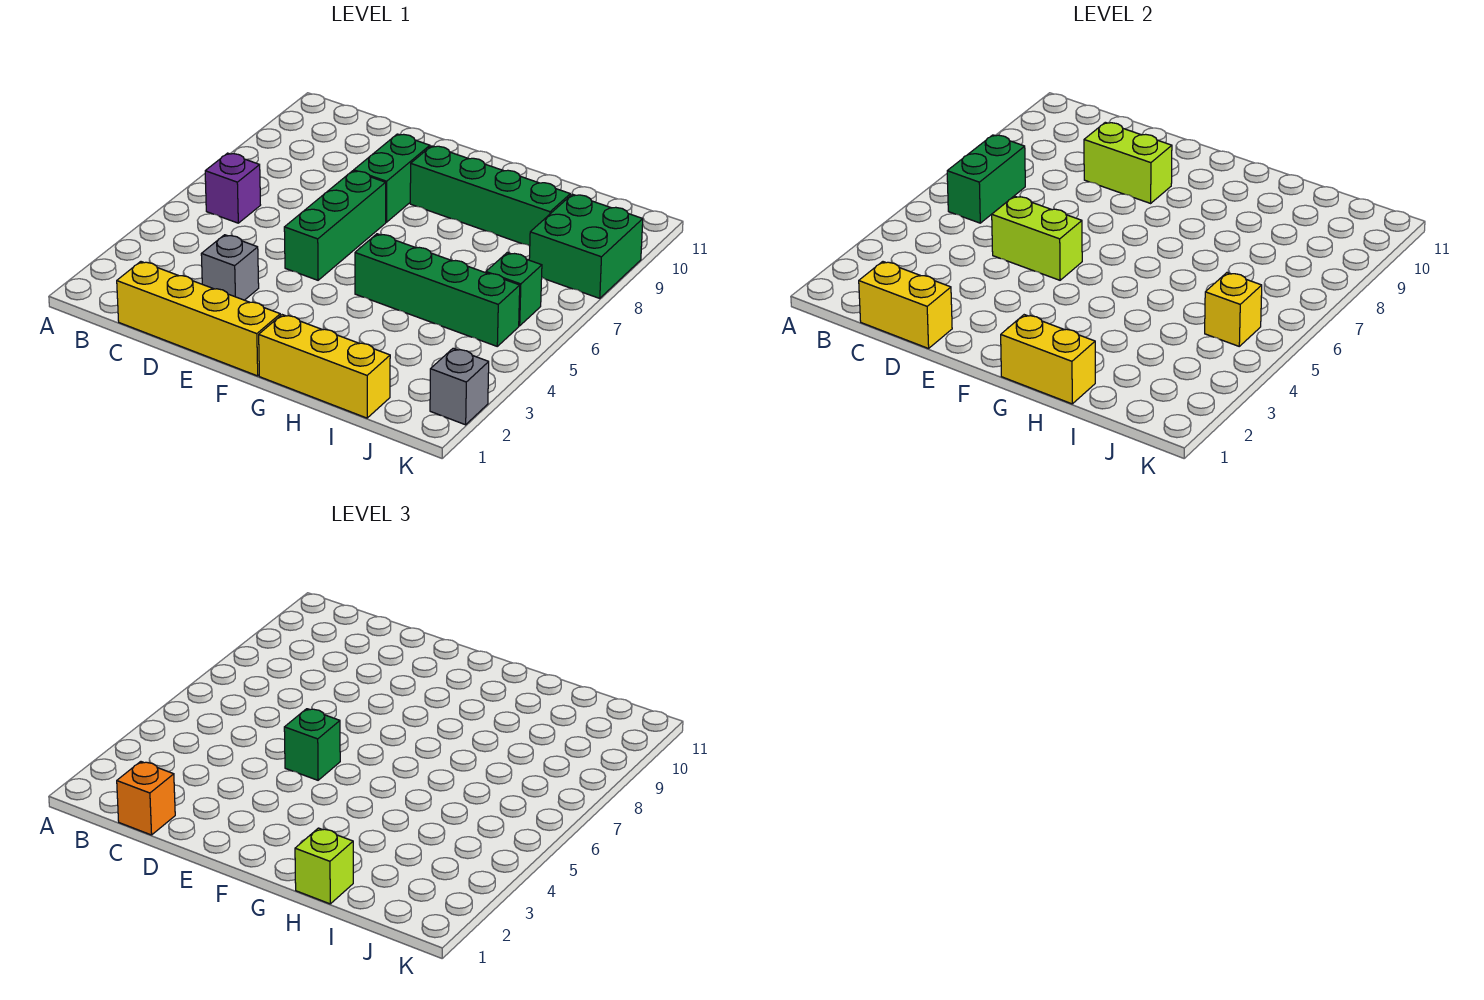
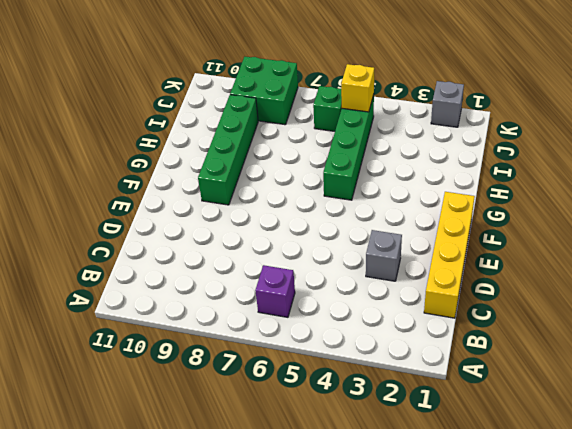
none -> green 1x3 brick [284,171,386,280]
none -> green 1x2 brick [354,134,430,222]
none -> yellow 1x3 brick [259,315,390,418]

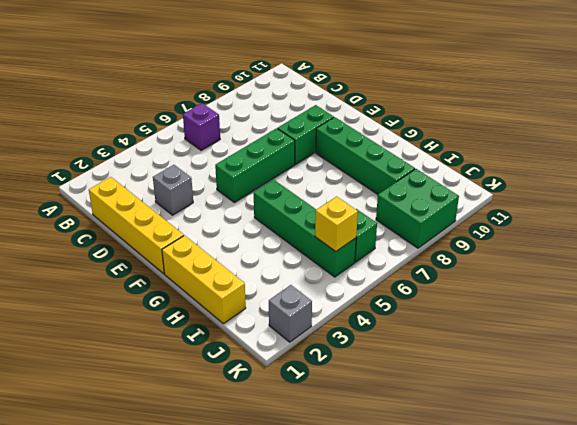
none -> green 1x2 brick [947,135,1025,223]
none -> yellow 1x2 brick [859,262,952,348]
none -> lime 1x2 brick [992,196,1082,280]

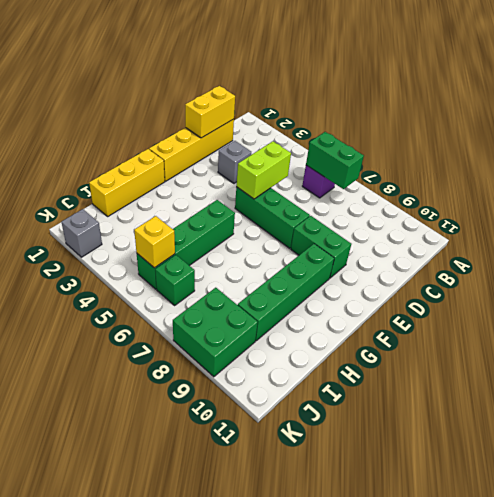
none -> lime 1x2 brick [1084,122,1172,203]
none -> yellow 1x2 brick [1001,315,1095,404]
none -> orange 1x1 brick [117,762,175,835]

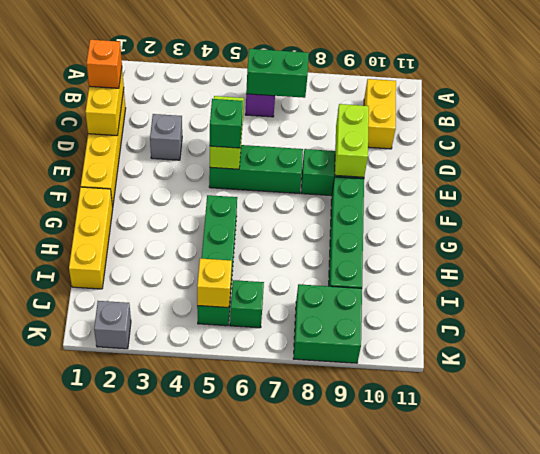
yellow 1x2 brick [364,79,396,149] -> yellow 1x2 brick moved to [1001,315,1095,404]
none -> lime 1x1 brick [295,828,353,904]

